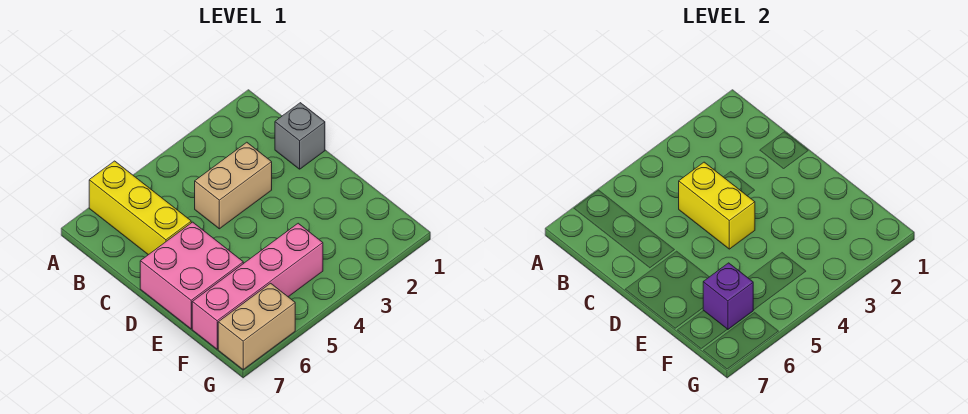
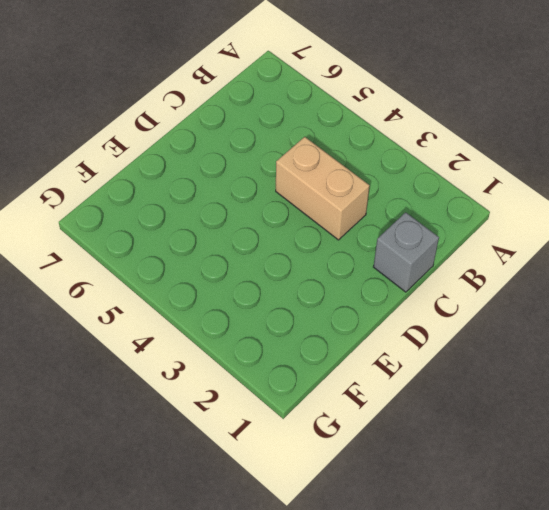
none -> yellow 1x3 brick [89,161,191,255]
none -> pink 2x2 brick [140,222,243,329]

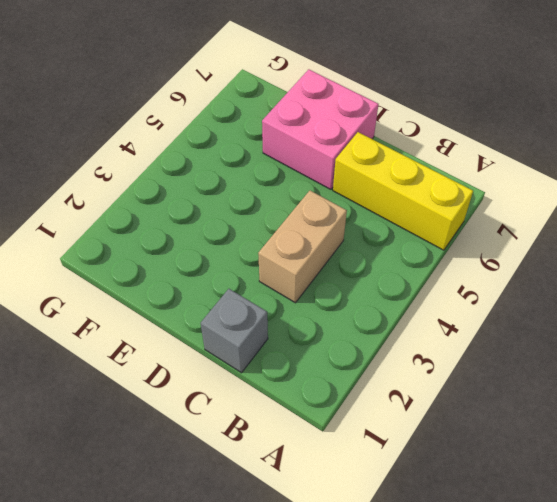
none -> pink 1x4 brick [192,223,323,349]
none -> tan 1x2 brick [218,283,295,370]

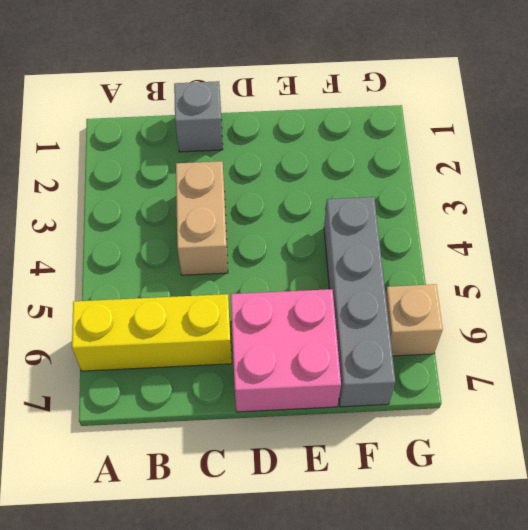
grey 1x4 brick [324,197,395,407] -> pink 1x4 brick [192,223,323,349]
tan 1x1 brick [385,284,443,356] -> tan 1x2 brick [218,283,295,370]
none -> yellow 1x2 brick [679,162,755,249]
none -> purple 1x1 brick [703,263,753,329]

